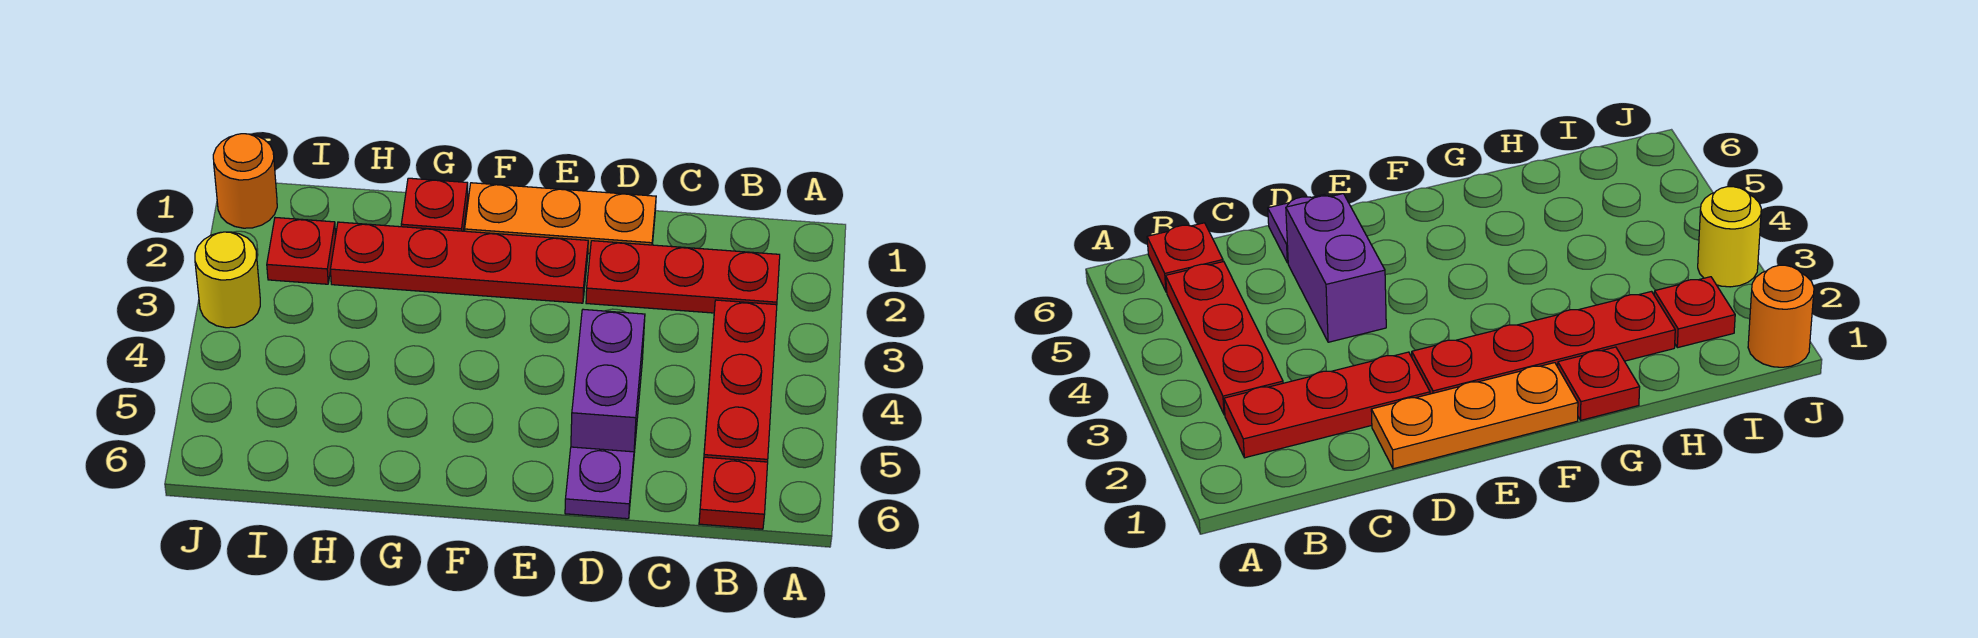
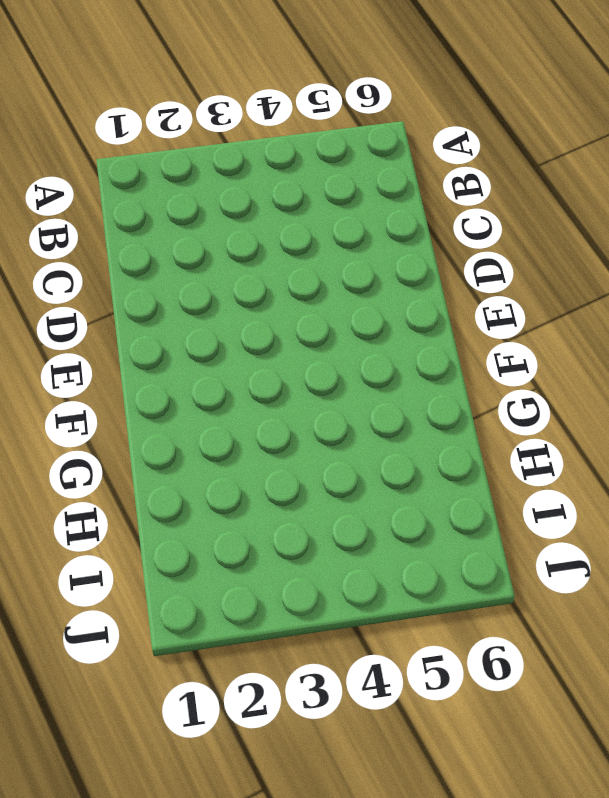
none -> red 1x3 plate [586,241,780,313]
none -> red 1x3 plate [704,300,777,462]

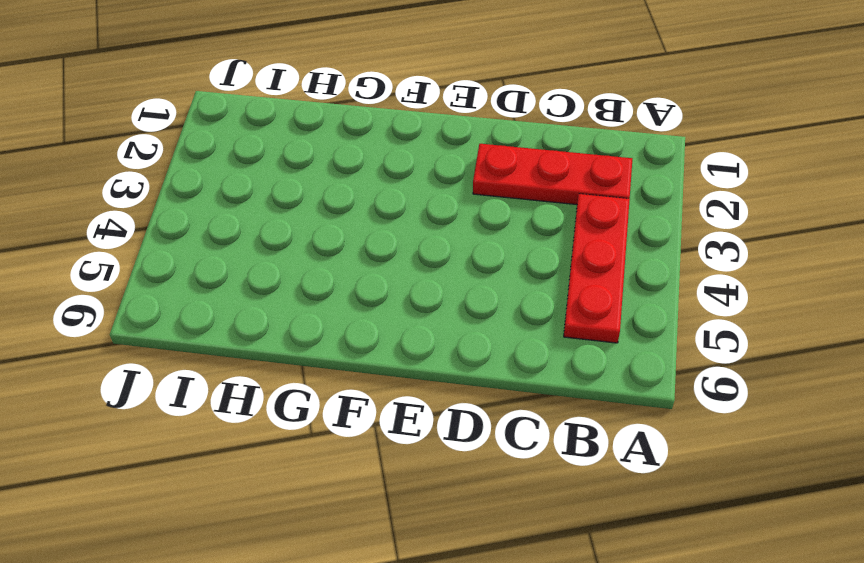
none -> red 1x1 plate [699,457,768,529]
none -> orange 1x3 plate [465,183,656,254]

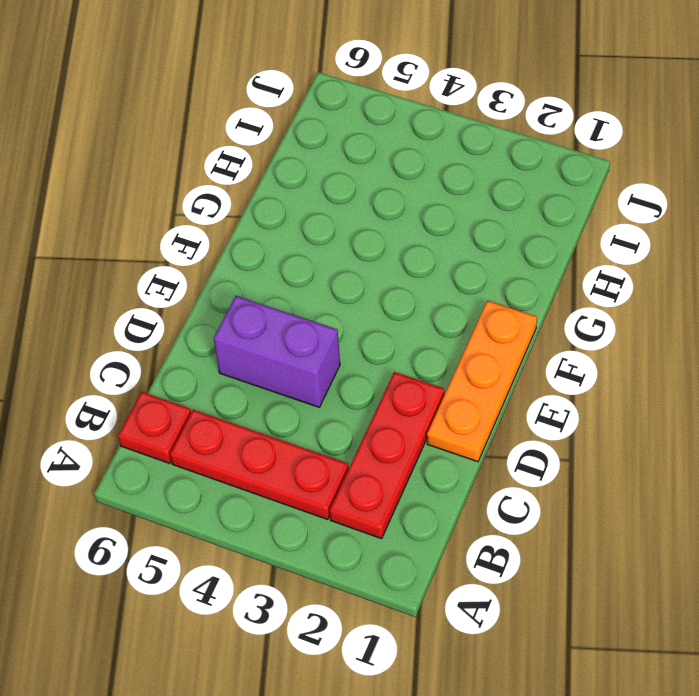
none -> purple 1x1 plate [565,447,634,519]
none -> red 1x4 plate [330,222,588,303]

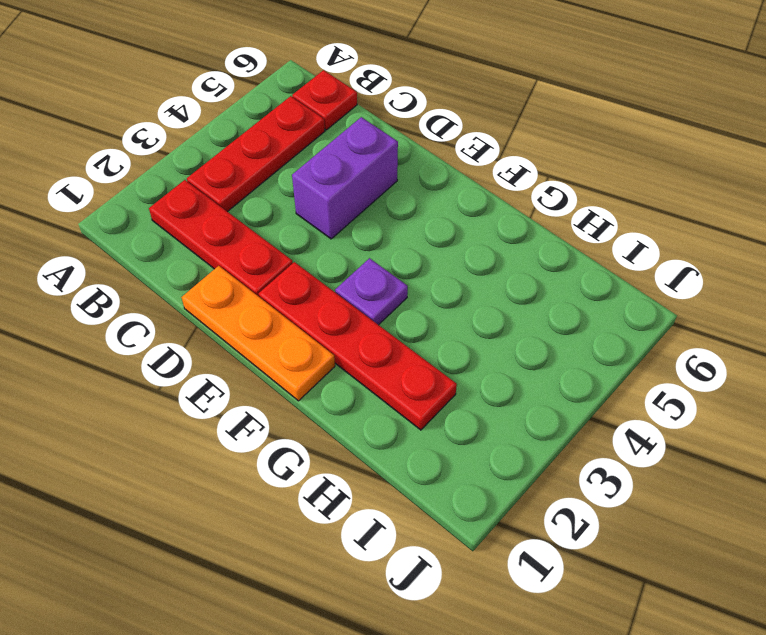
purple 1x1 plate [335,258,408,325] -> purple 1x1 plate moved to [565,447,634,519]
none -> red 1x1 plate [401,178,468,231]
none -> red 1x1 plate [267,218,336,284]

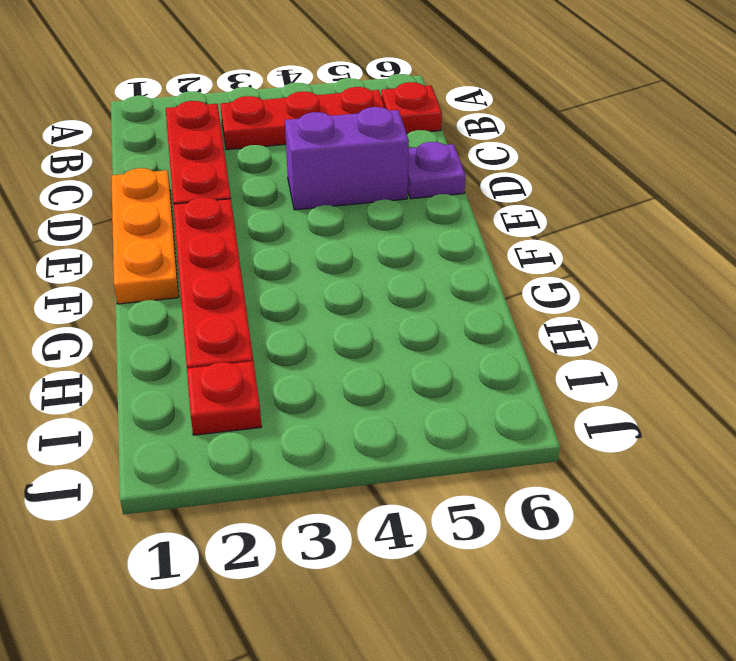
none -> red 1x1 plate [401,178,468,231]
none -> orange 1x1 round brick [213,134,277,228]

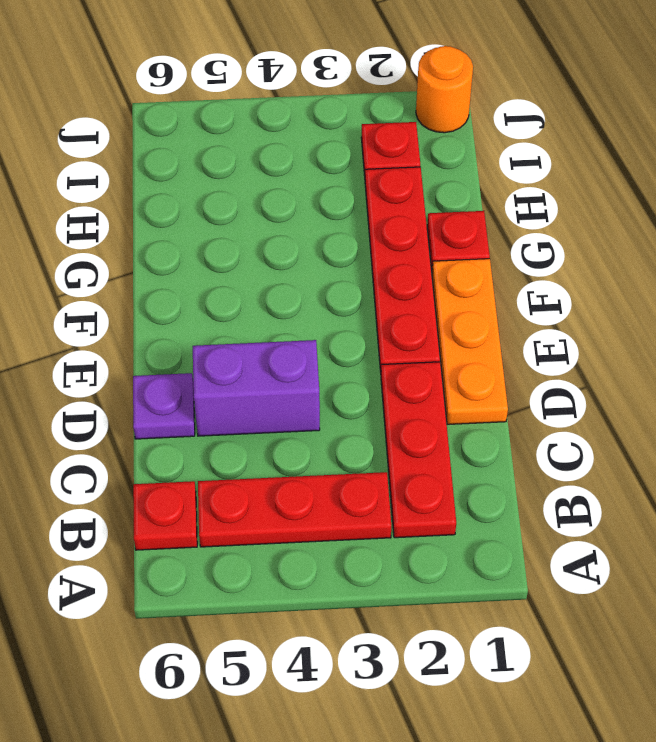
none -> yellow 1x1 round brick [195,232,260,328]

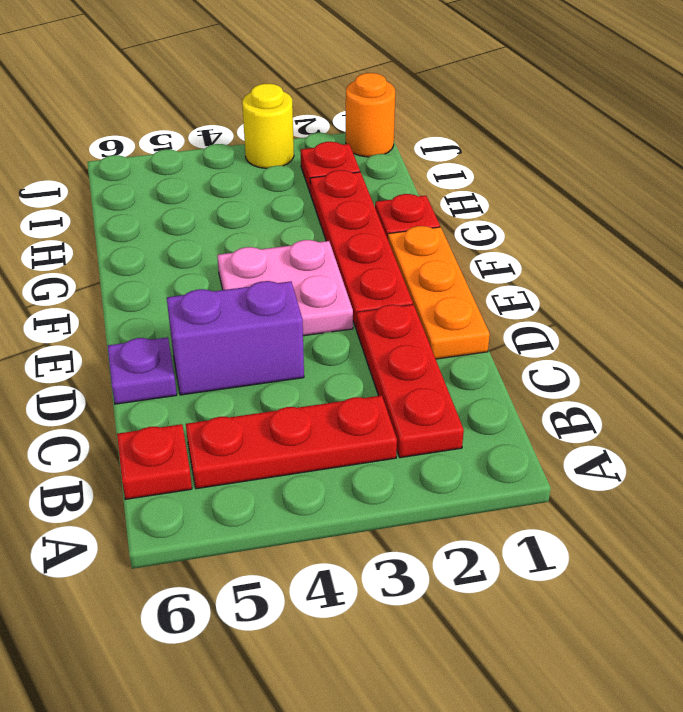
pink 2x2 plate [217,240,353,336] -> none

